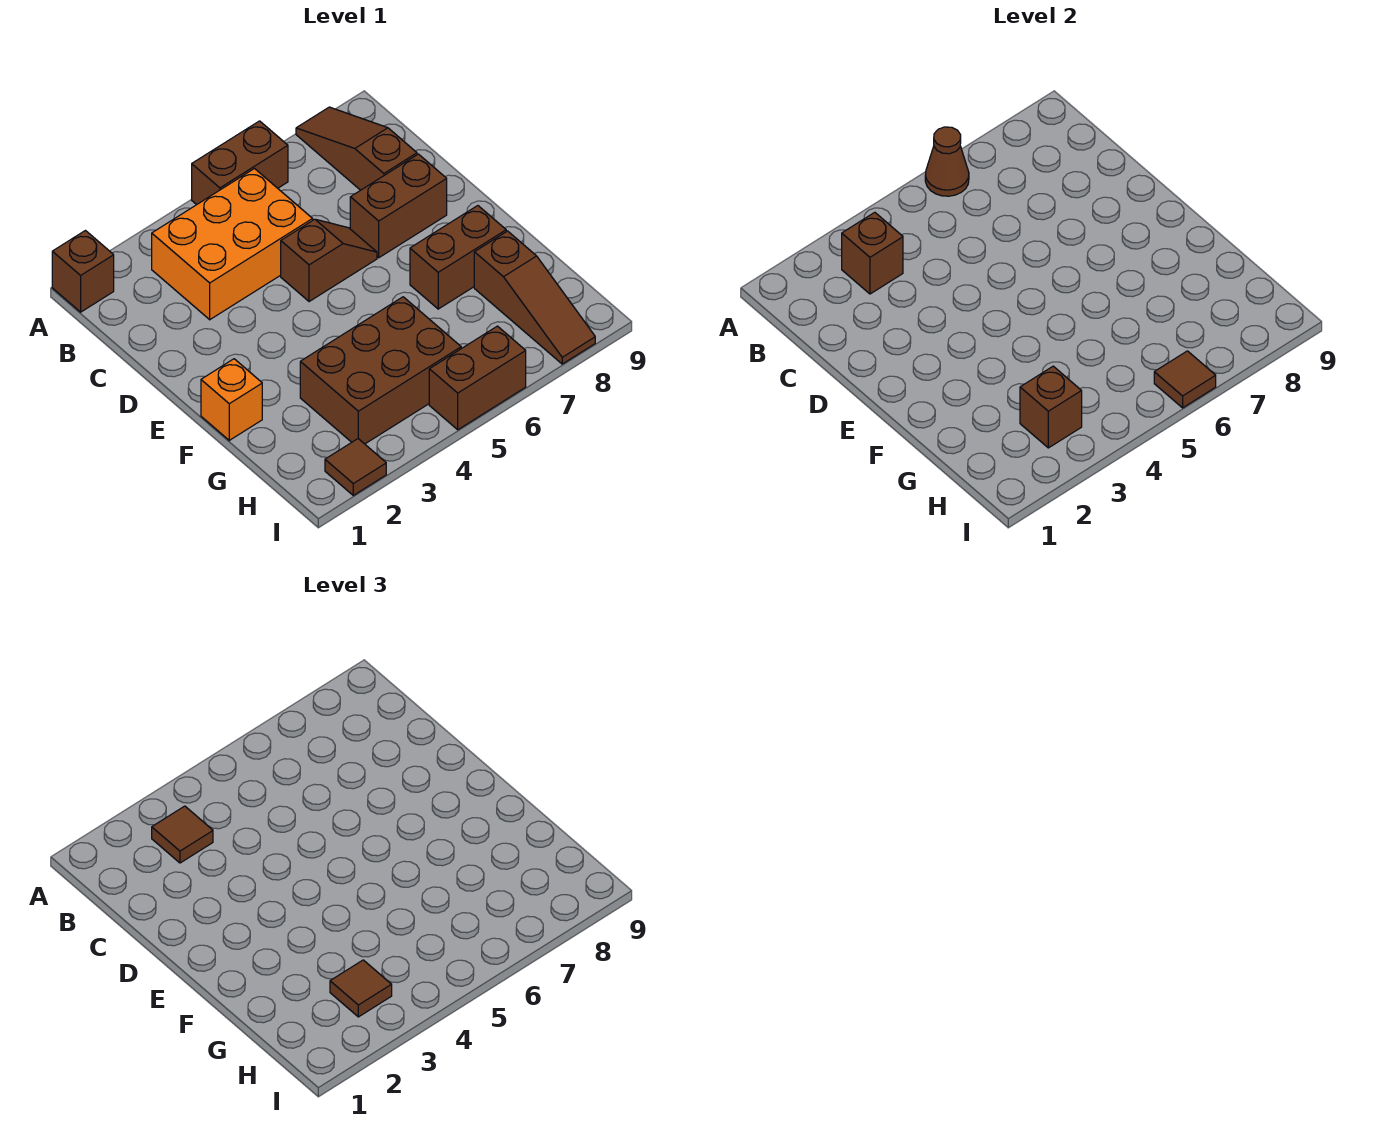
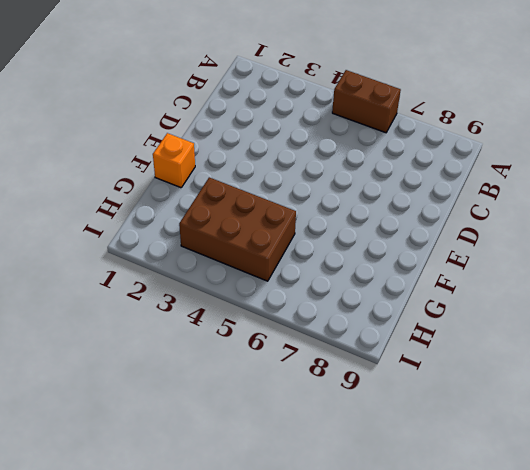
none -> brown 1x1 brick [52,231,114,312]
none -> brown 1x3 slope [296,107,417,190]
none -> orange 2x3 brick [152,169,313,320]

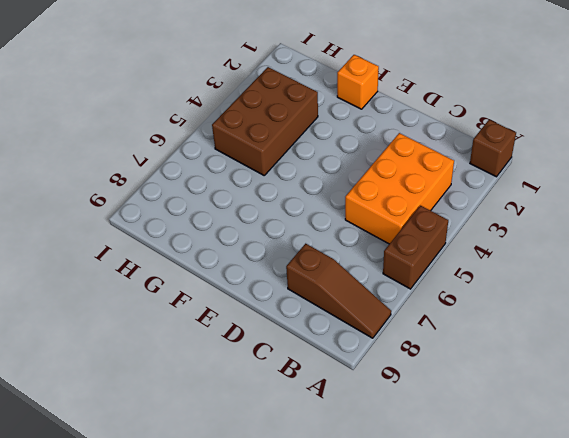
none -> brown 1x2 slope [281,219,377,302]
none -> brown 1x2 brick [350,154,447,258]
none -> brown 1x2 brick [410,206,506,309]

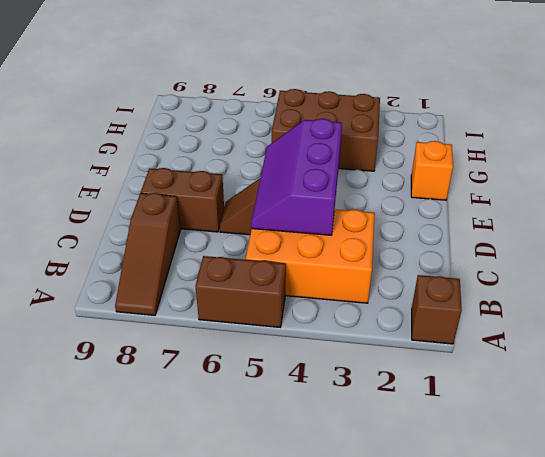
purple 2x3 slope [251,119,342,235] -> none
none -> brown 1x2 brick [410,206,506,309]
none -> brown 1x3 slope [474,231,595,364]
none -> brown 1x1 tile [325,439,386,495]

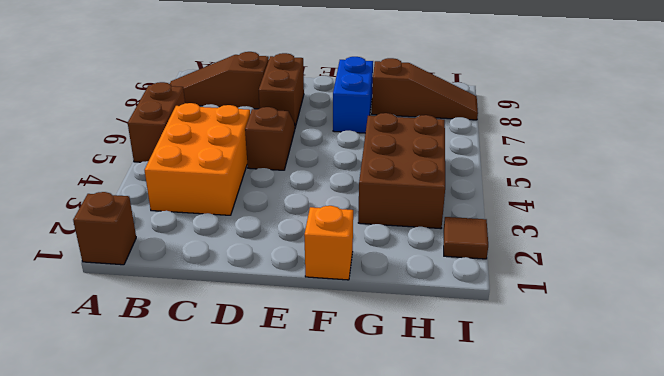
blue 1x2 brick [333,57,373,133] -> brown 1x2 brick [410,206,506,309]
none -> brown 1x2 brick [429,326,526,430]
none -> brown 1x1 cone [925,127,969,196]
none -> brown 1x1 brick [842,212,903,294]

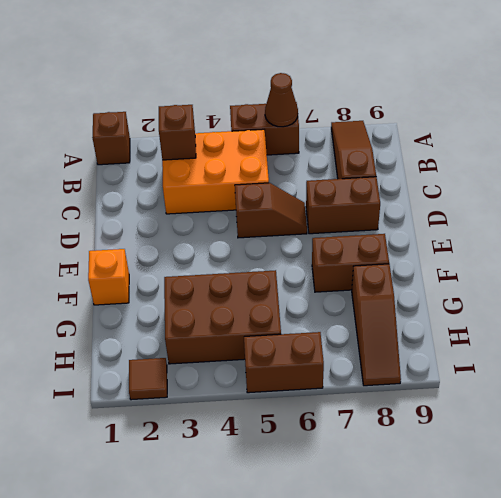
none -> brown 1x1 brick [1020,366,1082,448]
none -> brown 1x1 tile [1154,351,1216,408]
none -> brown 1x1 tile [152,806,213,863]

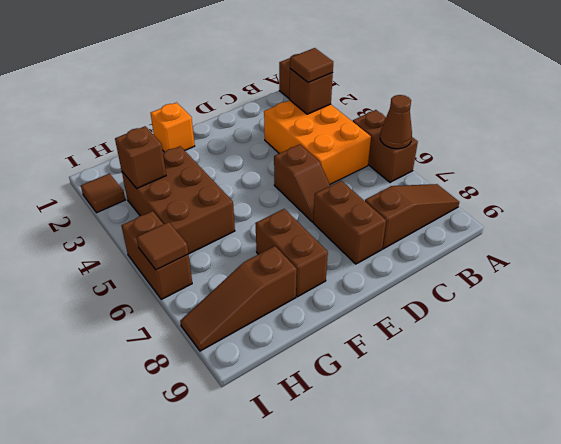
none -> brown 1x1 tile [330,960,392,1017]

